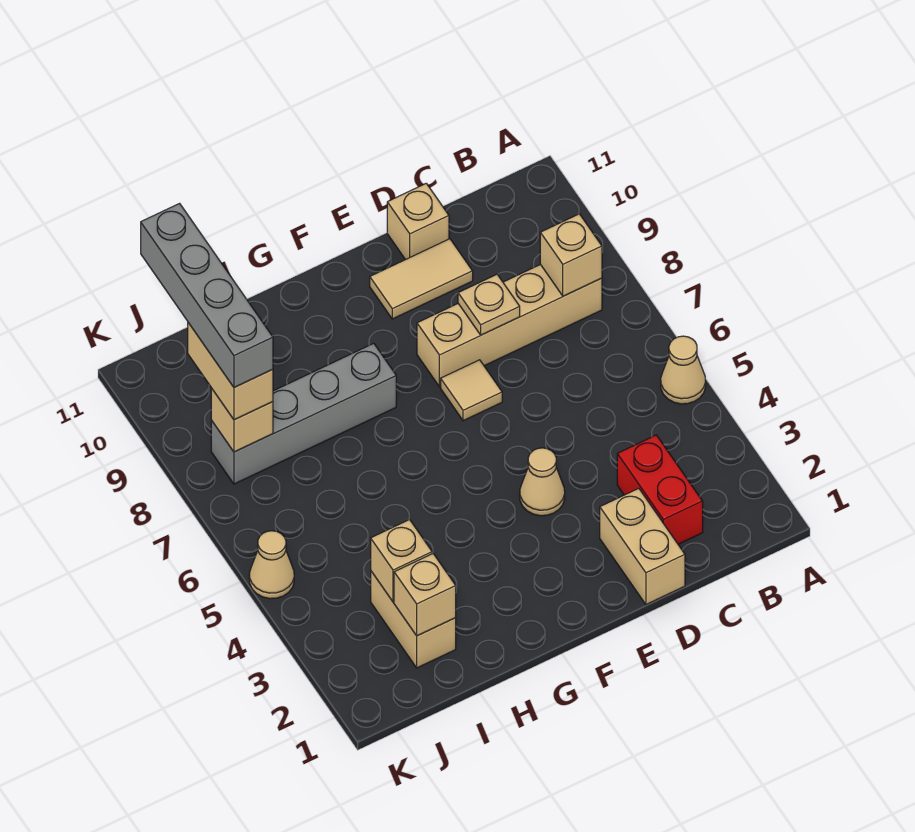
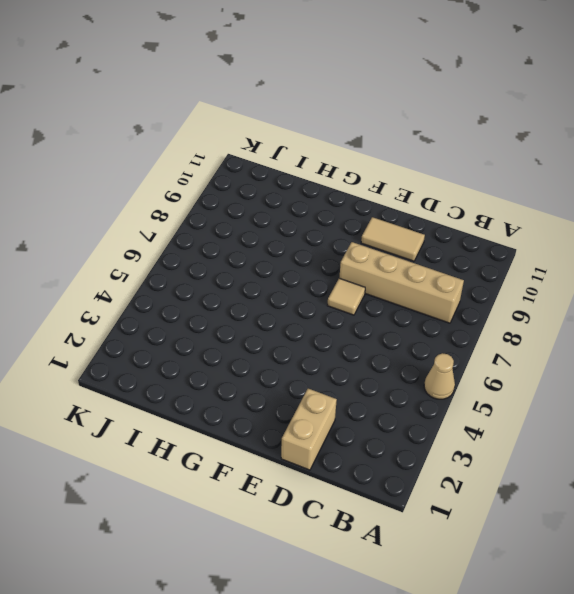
none -> red 1x2 brick [617,435,703,544]
none -> tan 1x1 brick [387,183,449,260]
none -> tan 1x1 cone [520,448,565,516]

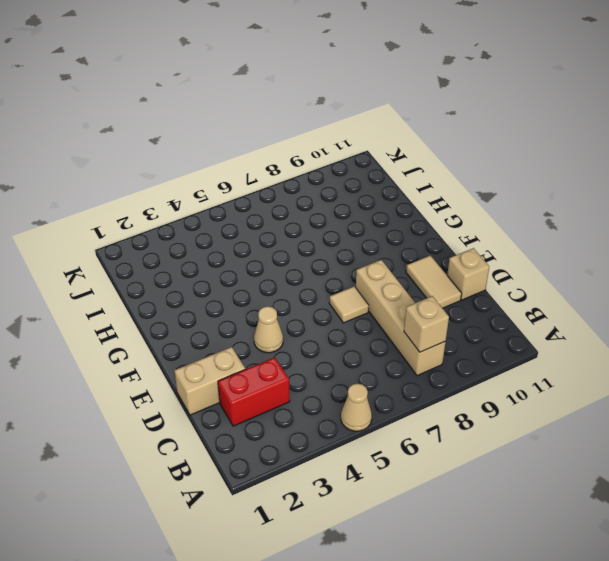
none -> grey 1x4 brick [211,343,396,484]
none -> tan 1x2 brick [371,571,456,668]
none -> tan 1x1 cone [249,531,294,599]

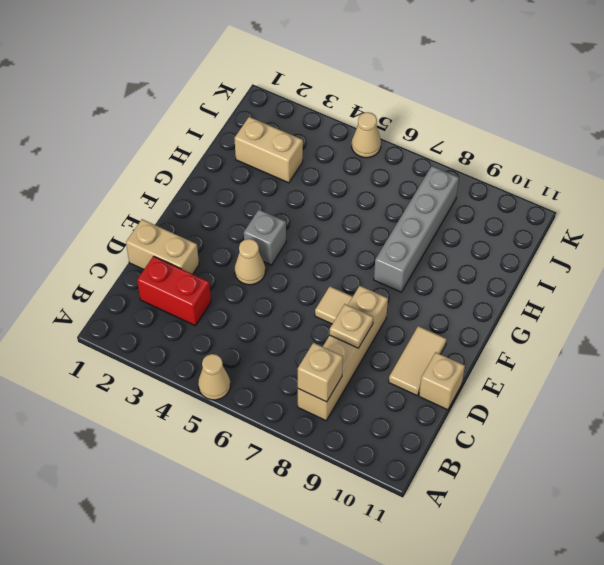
grey 1x1 brick [244,210,286,265] -> none
none -> tan 1x1 brick [394,554,456,636]
none -> tan 1x1 brick [371,520,432,602]
none -> tan 1x1 brick [211,388,273,452]

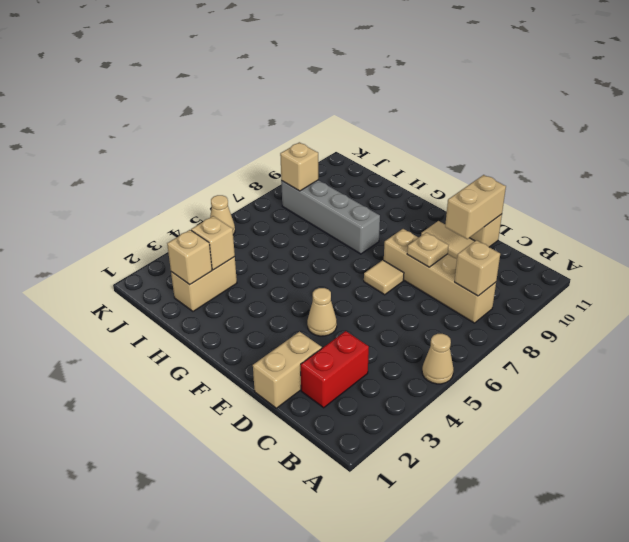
tan 1x2 brick [445,175,506,239] -> tan 1x2 brick moved to [188,323,273,420]
none -> grey 1x4 brick [141,203,273,388]

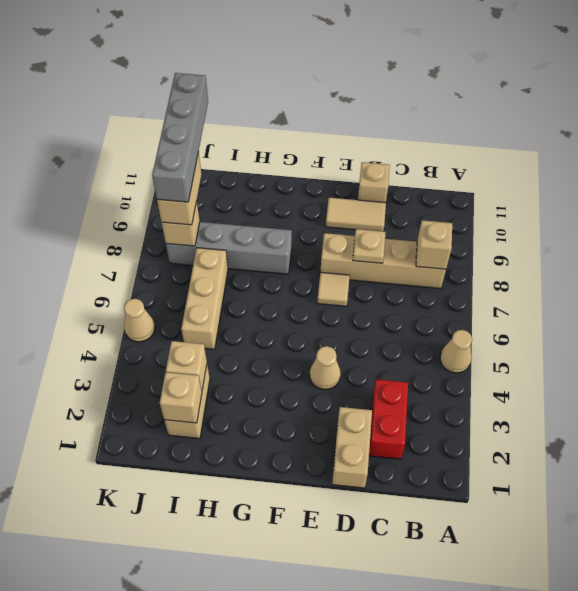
tan 1x3 brick [181,248,228,349] -> none

